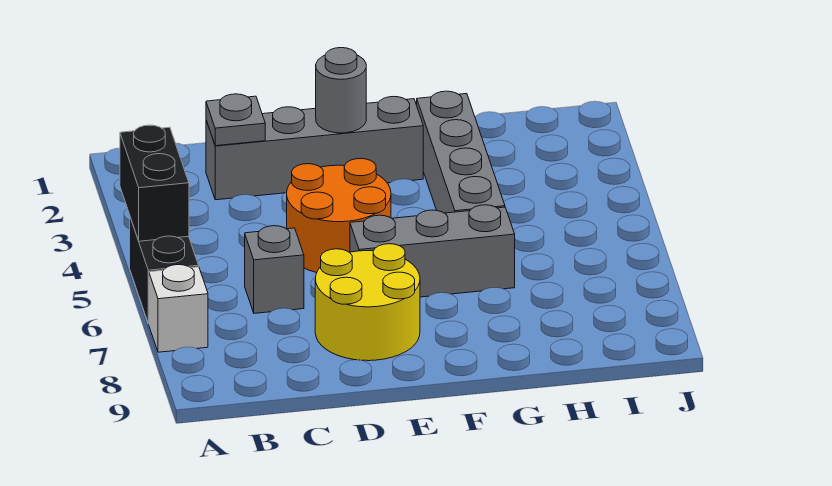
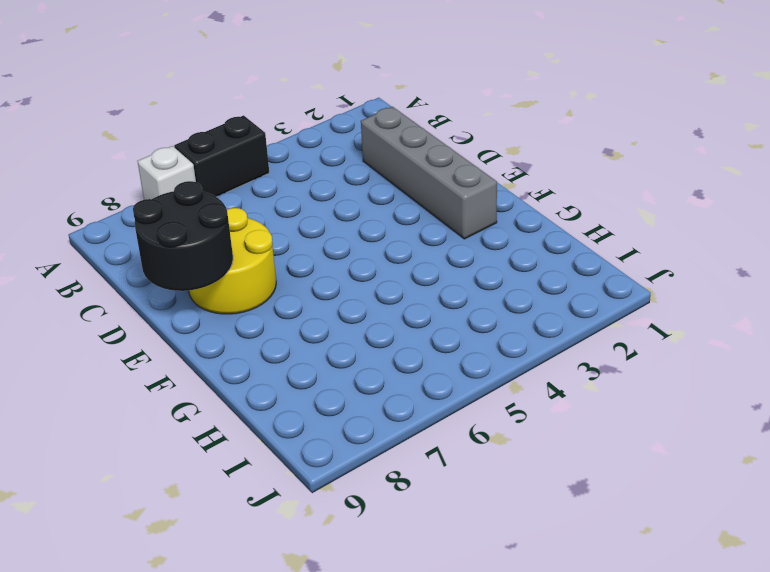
black 2x2 round brick [133,181,233,291] -> none
none -> grey 1x1 brick [245,226,304,313]
none -> orange 2x2 round brick [287,159,391,273]

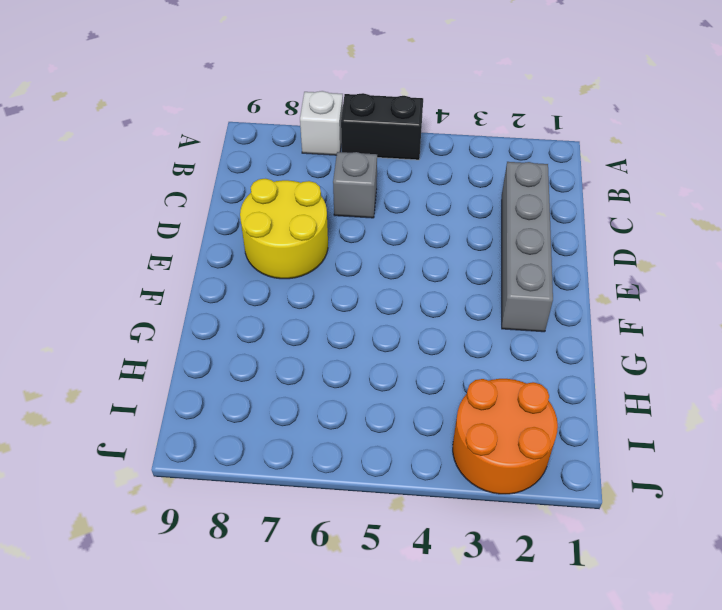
orange 2x2 round brick [453,379,558,494] -> orange 2x2 round brick moved to [287,159,391,273]
none -> grey 1x3 brick [350,205,515,297]
none -> grey 1x4 brick [417,91,505,213]

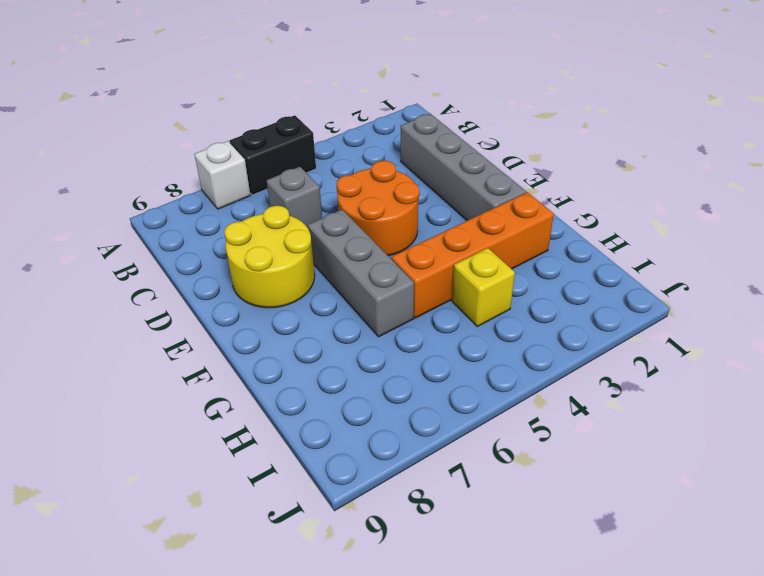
orange 1x4 brick [391,192,554,318] -> grey 1x4 brick [417,91,505,213]
yellow 1x1 brick [452,248,515,327] -> none
none -> black 1x2 brick [120,125,189,241]
none -> grey 1x1 plate [206,94,265,146]

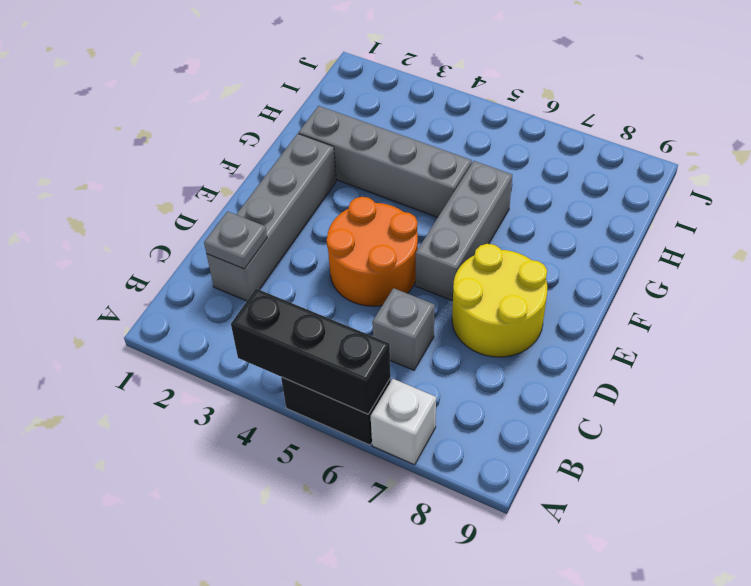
black 1x3 brick [231,289,391,414] -> black 1x2 brick [120,125,189,241]
none -> grey 1x1 round brick [316,48,366,133]

